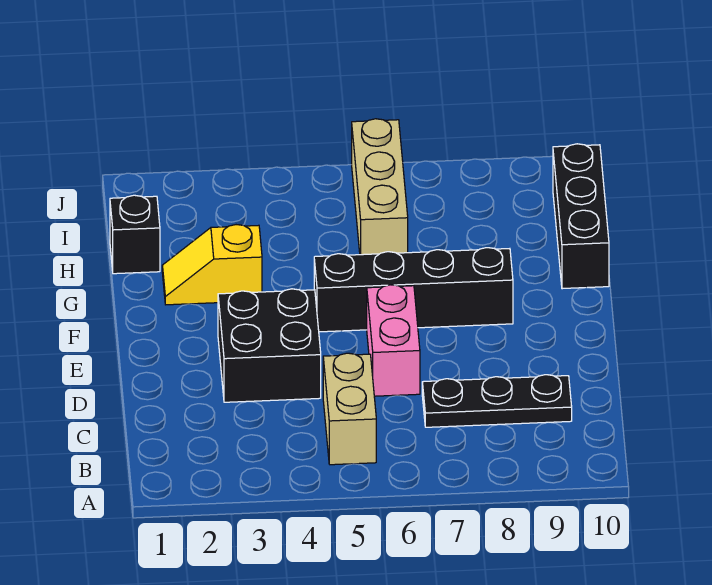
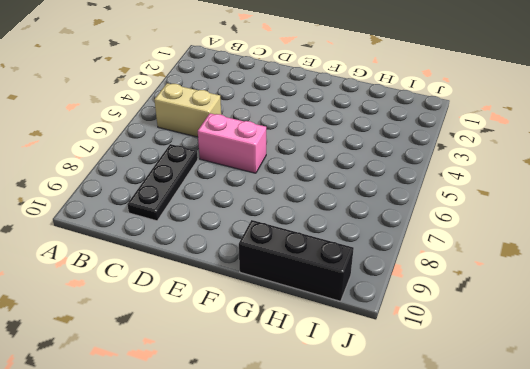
none -> black 2x2 brick [218,289,321,402]
none -> black 1x4 brick [314,248,513,332]

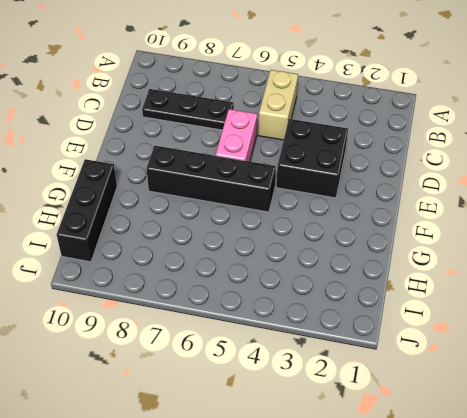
none -> yellow 1x2 slope [162,225,262,305]
none -> black 1x1 brick [110,195,160,274]

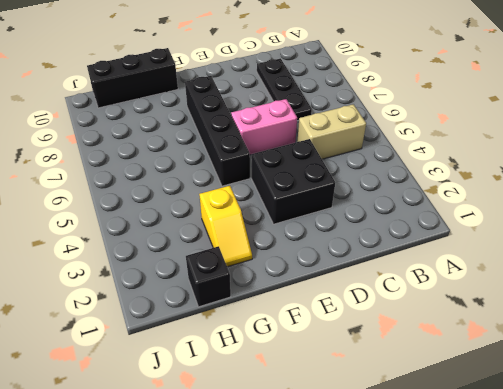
none -> tan 1x3 brick [352,119,408,255]

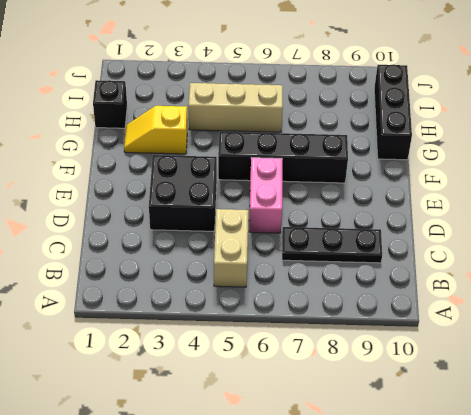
tan 1x3 brick [188,83,283,132] -> tan 1x3 brick turned to [352,119,408,255]

